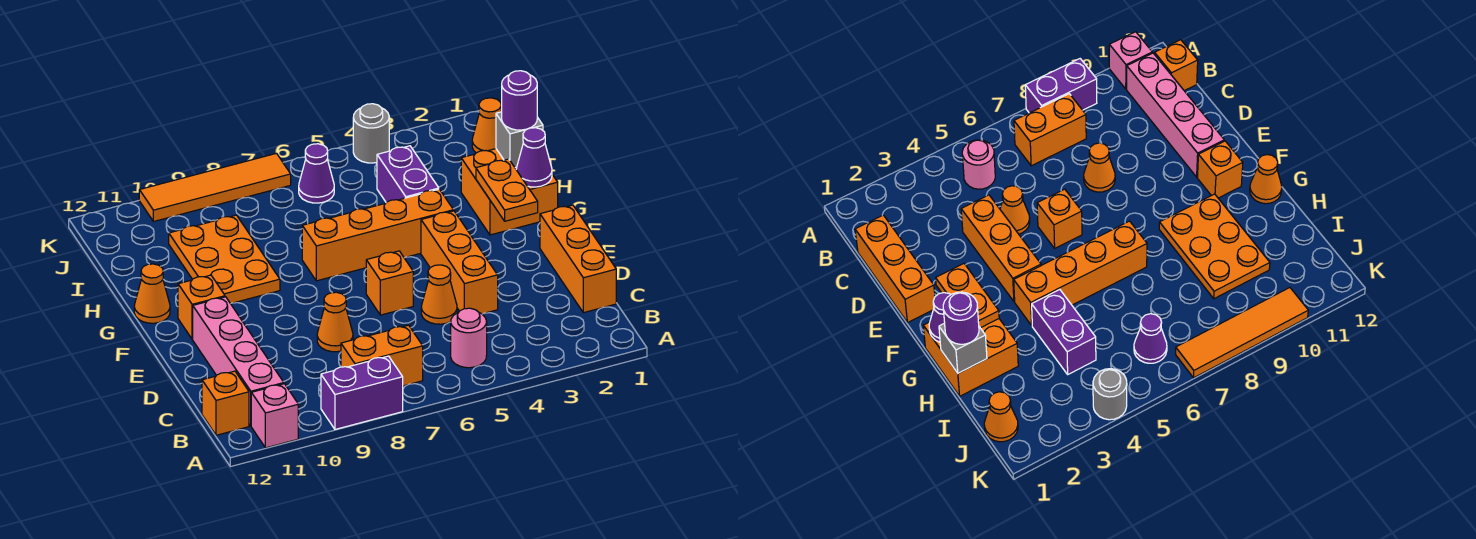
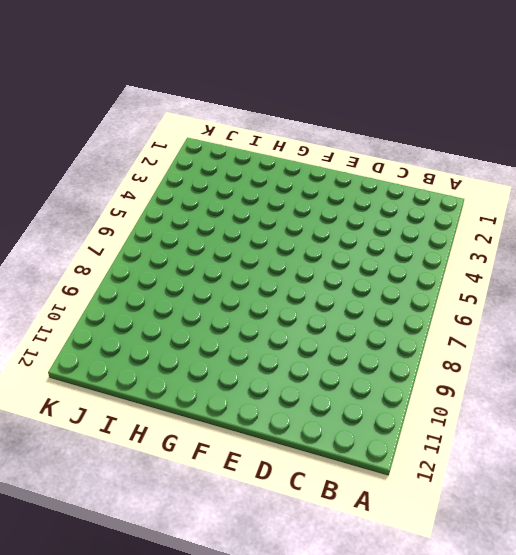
none -> purple 1x2 brick [321,356,403,429]
none -> pink 1x1 brick [251,384,298,448]
none -> pink 1x1 round brick [451,308,487,368]

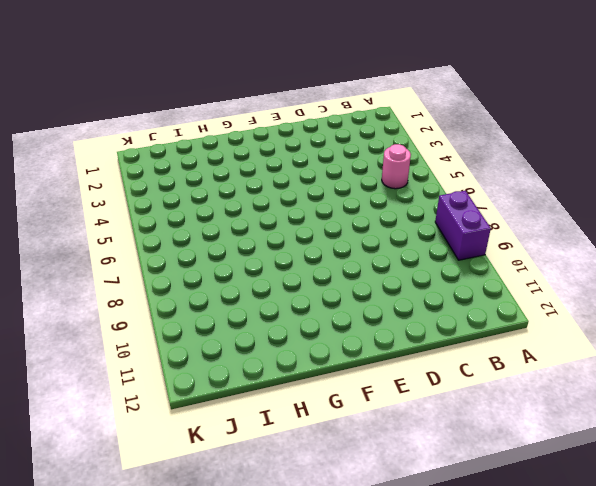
none -> pink 1x1 brick [251,384,298,448]
none -> orange 1x2 brick [341,325,423,386]
none -> pink 1x4 brick [193,297,284,426]

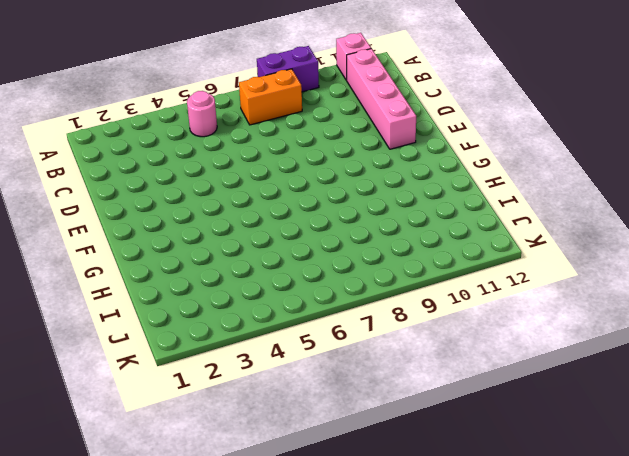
none -> orange 1x1 brick [202,371,249,435]
none -> orange 1x3 brick [540,205,616,313]
none -> orange 1x3 brick [421,211,498,314]

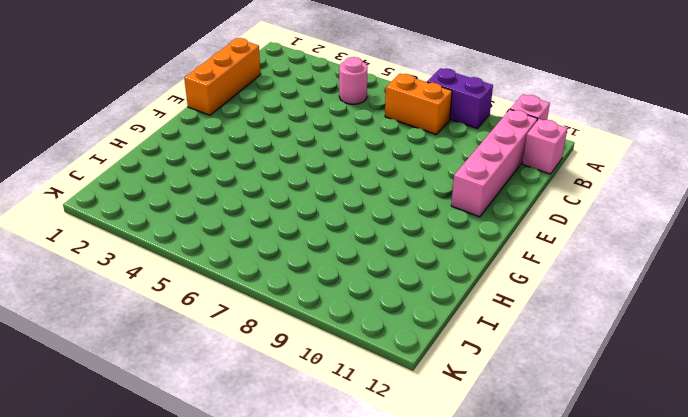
pink 1x1 brick [523,119,567,174] -> orange 1x1 brick [202,371,249,435]
none -> orange 1x3 brick [421,211,498,314]
none -> orange 1x1 cone [421,265,457,324]
none -> orange 1x1 cone [317,292,353,352]

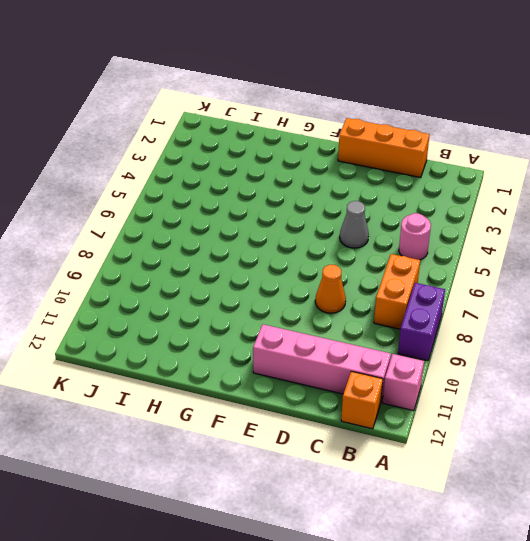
grey 1x1 cone [340,201,369,248] -> orange 1x1 cone [421,265,457,324]
none -> orange 1x3 brick [421,211,498,314]
none -> orange 1x1 brick [366,251,413,315]
none -> orange 1x1 brick [178,275,225,339]

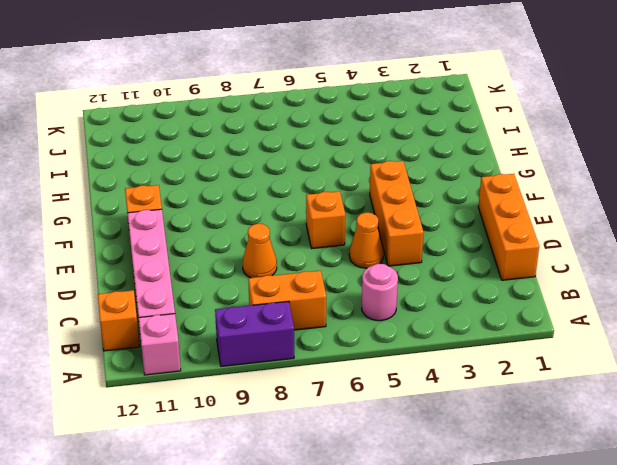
none -> orange 2x2 brick [461,149,558,235]
none -> orange 1x4 brick [302,189,453,281]
none -> orange 2x3 plate [169,215,280,304]

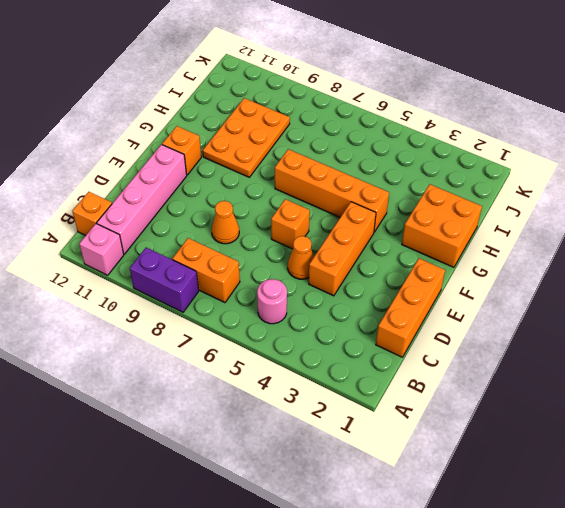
none -> orange 1x1 cone [134,264,170,323]
none -> purple 1x2 brick [377,146,439,202]
none -> orange 1x1 cone [472,98,501,153]

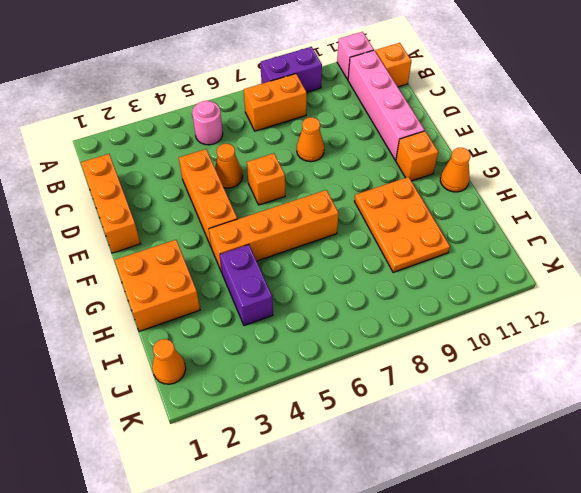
none -> purple 1x1 cone [299,144,334,203]
none -> grey 1x1 round brick [353,104,389,163]
none -> orange 1x4 tile [139,153,291,222]

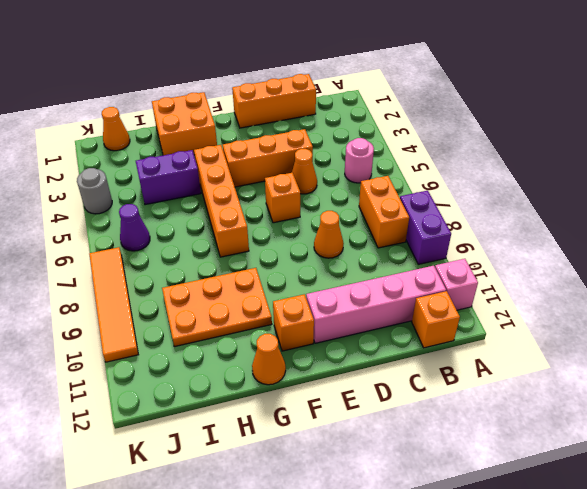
none -> orange 1x2 plate [476,159,538,221]
none -> purple 1x1 cone [516,128,552,187]
none -> grey 1x1 brick [496,112,543,167]

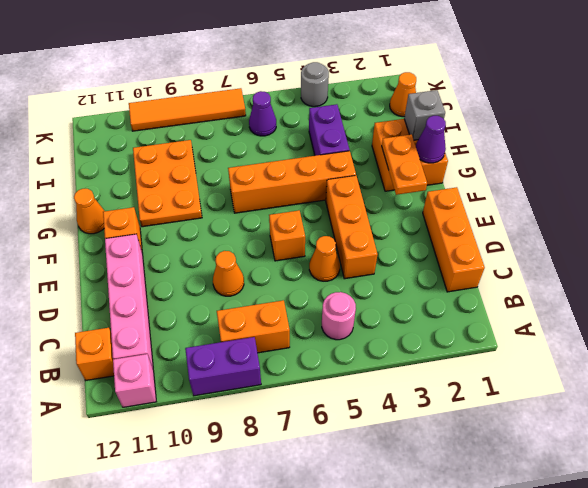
none -> purple 1x1 round brick [501,71,537,130]

